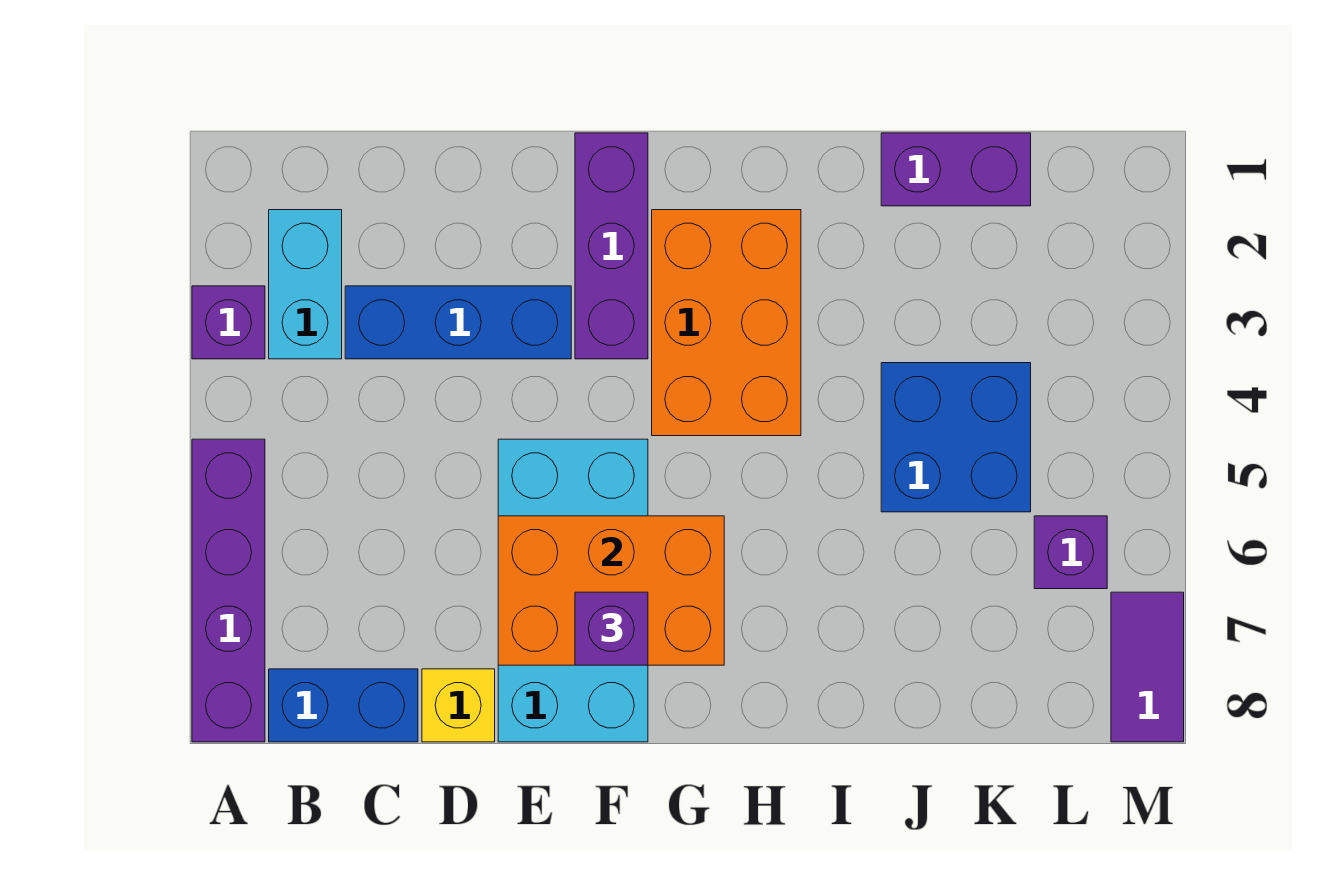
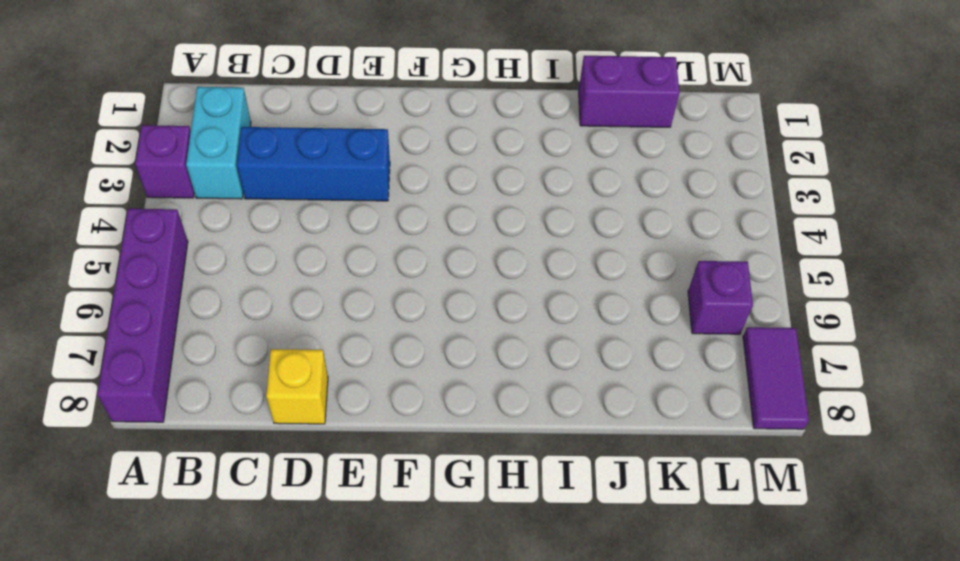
none -> blue 1x2 brick [269,669,418,742]
none -> cyan 2x4 brick [498,439,648,742]
none -> purple 1x3 brick [575,133,648,359]

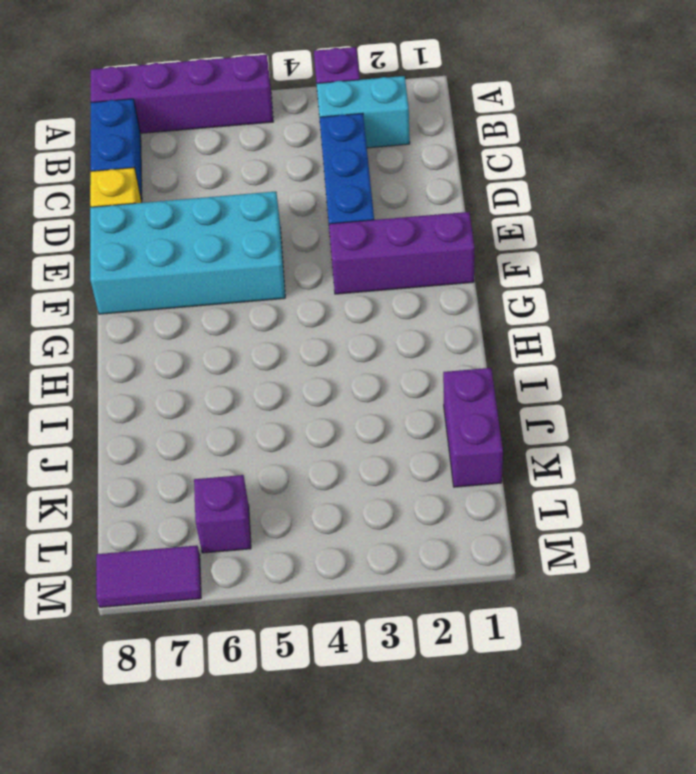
none -> orange 2x3 brick [652,210,801,436]
none -> blue 2x2 brick [881,363,1031,512]
none -> orange 2x3 brick [498,516,724,665]

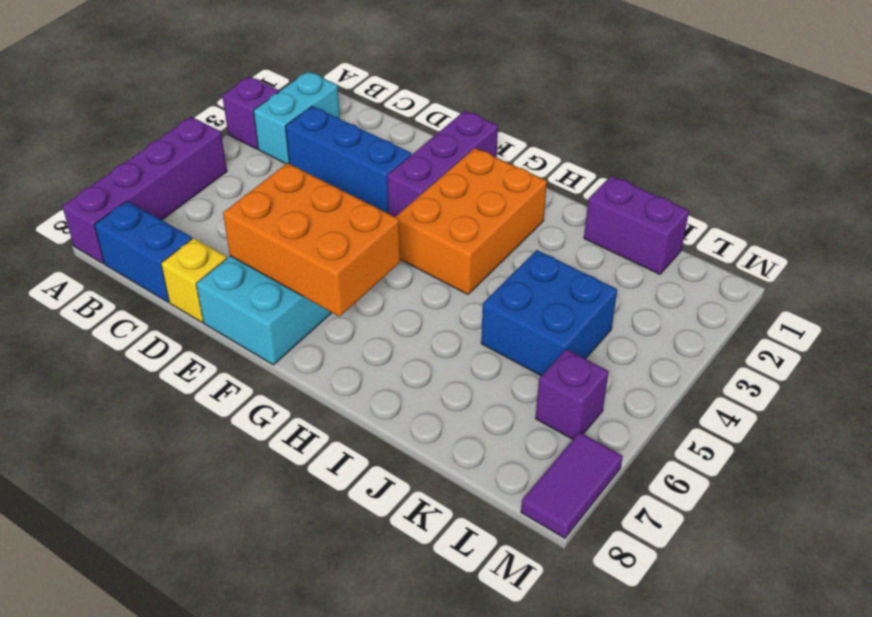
none -> purple 1x1 brick [575,592,648,665]

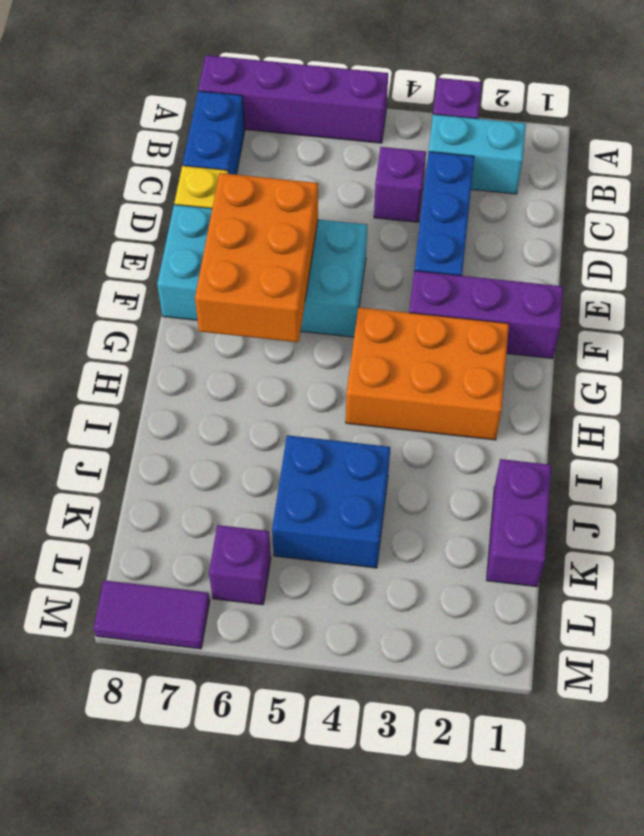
purple 1x1 brick [374,147,426,222] -> purple 1x1 brick moved to [575,592,648,665]

